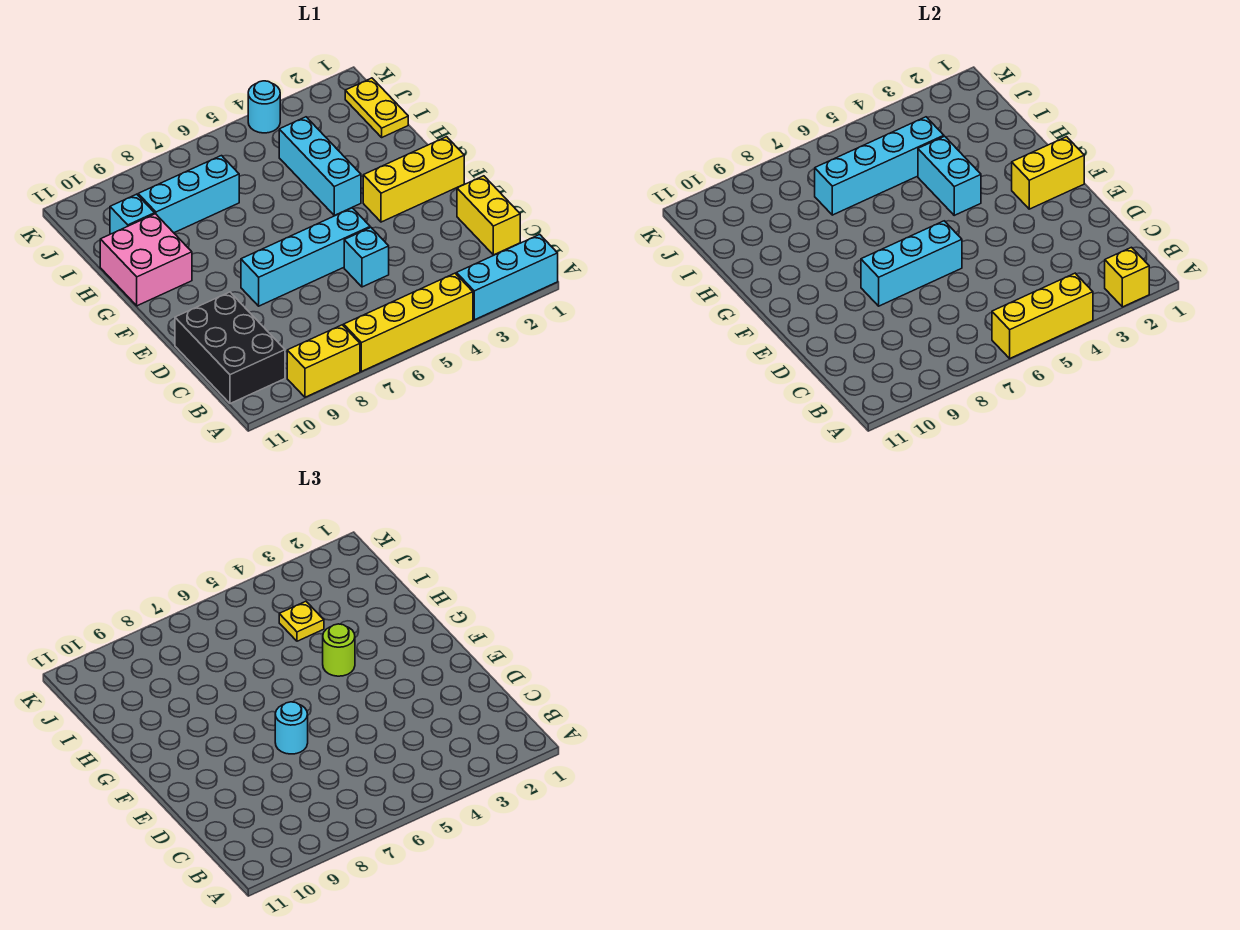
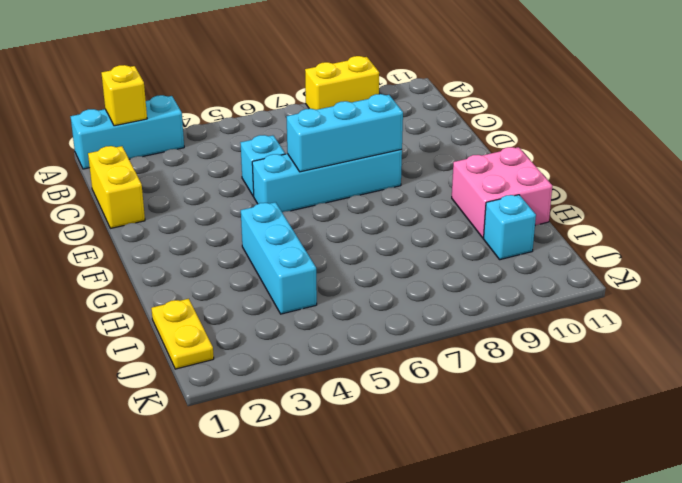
none -> yellow 1x4 brick [344,273,473,372]
none -> black 2x3 brick [175,292,285,404]
none -> yellow 1x3 brick [363,137,464,222]

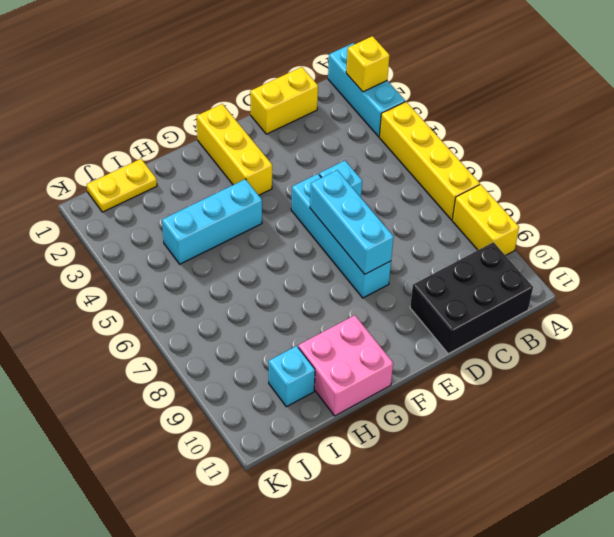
none -> cyan 1x3 brick [138,156,239,233]
none -> cyan 1x1 round brick [248,81,280,133]
none -> yellow 1x3 brick [992,273,1093,358]

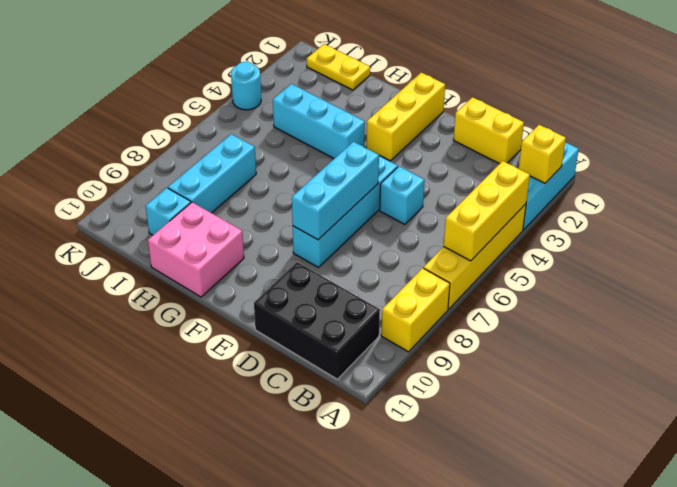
none -> yellow 1x2 brick [1012,137,1084,209]
none -> cyan 1x2 brick [918,136,981,215]
none -> cyan 1x4 brick [815,117,944,215]

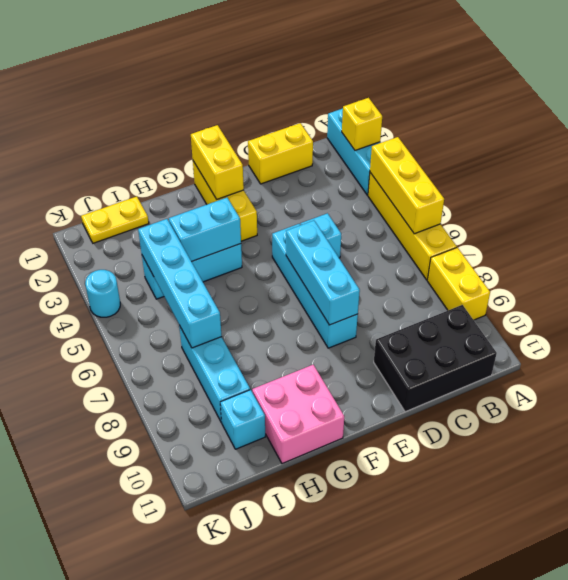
none -> cyan 1x1 round brick [275,702,308,754]
none -> lime 1x1 round brick [323,624,355,676]
none -> yellow 1x1 plate [279,601,324,641]

